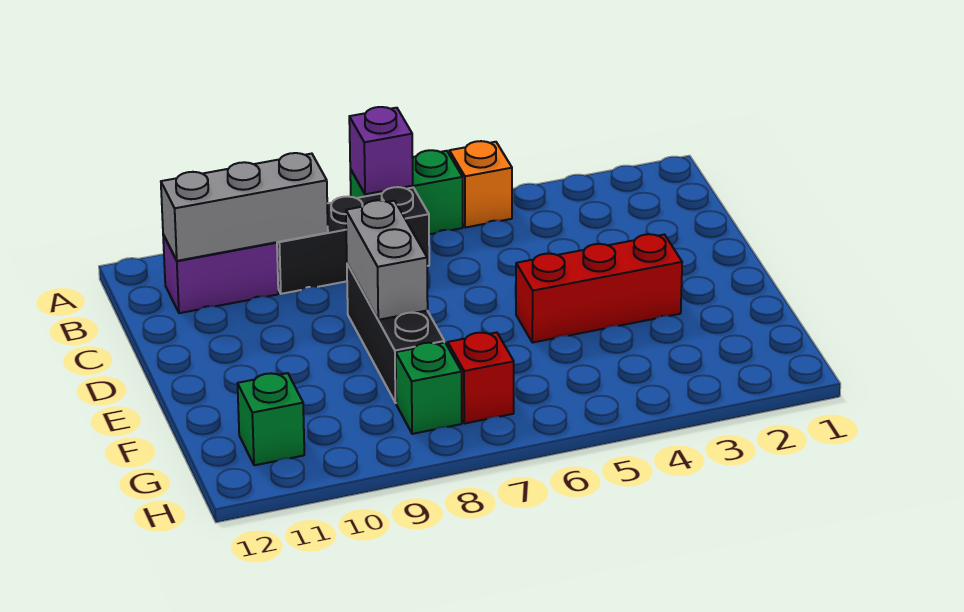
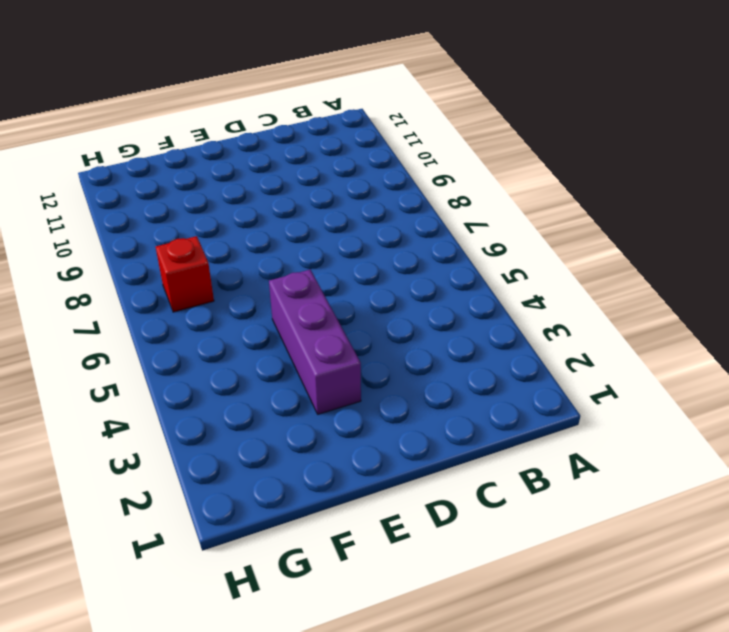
purple 1x3 brick [269,270,361,414] -> red 1x3 brick [516,234,682,343]
none -> orange 1x1 brick [449,141,512,228]
none -> green 1x2 brick [350,150,463,234]
none -> black 1x3 brick [277,187,429,294]

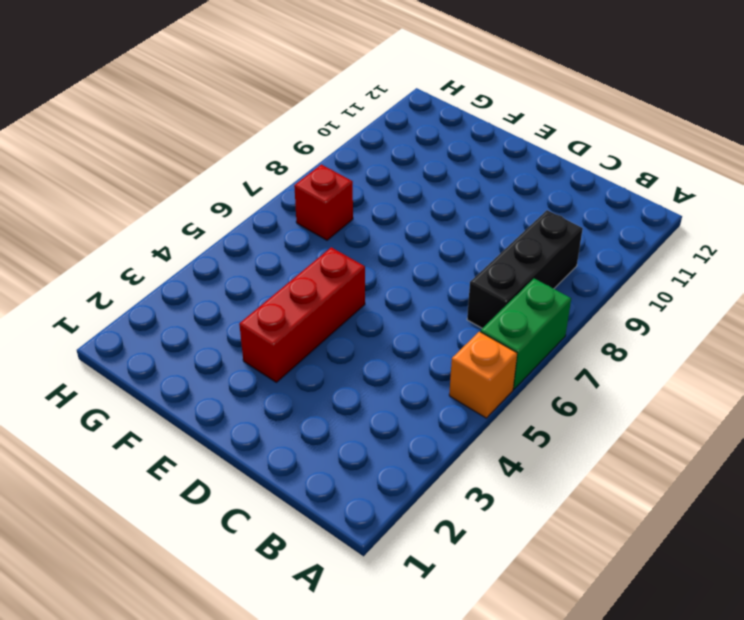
none -> purple 1x2 brick [163,235,278,313]
none -> black 1x3 brick [347,264,444,403]
none -> green 1x1 brick [396,343,462,434]

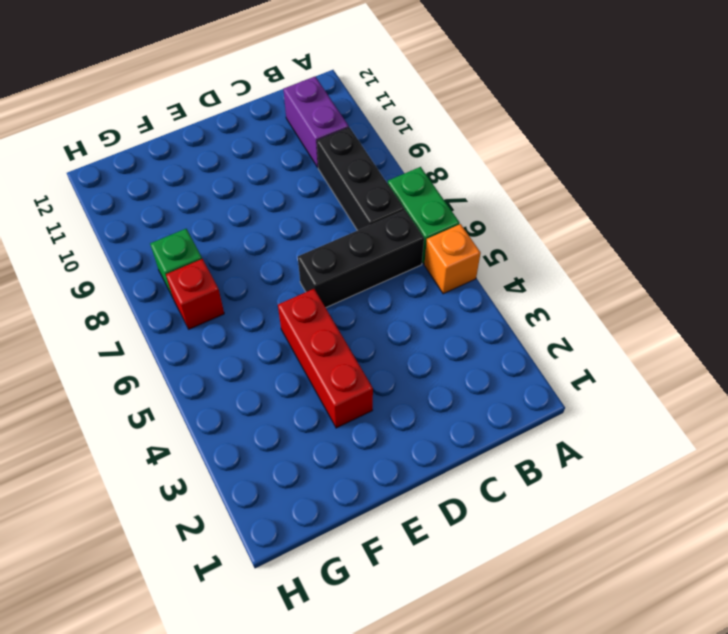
black 1x3 brick [298,210,424,308] -> black 1x3 brick moved to [347,264,444,403]
none -> green 1x1 brick [238,373,304,465]
none -> purple 1x1 brick [349,107,413,194]
none -> grey 1x3 brick [161,153,328,261]

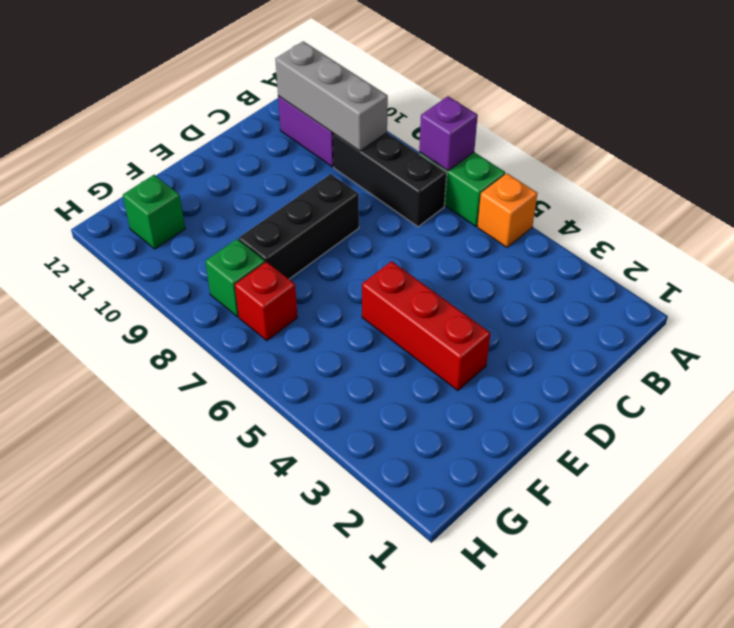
none -> grey 1x2 brick [346,200,428,320]

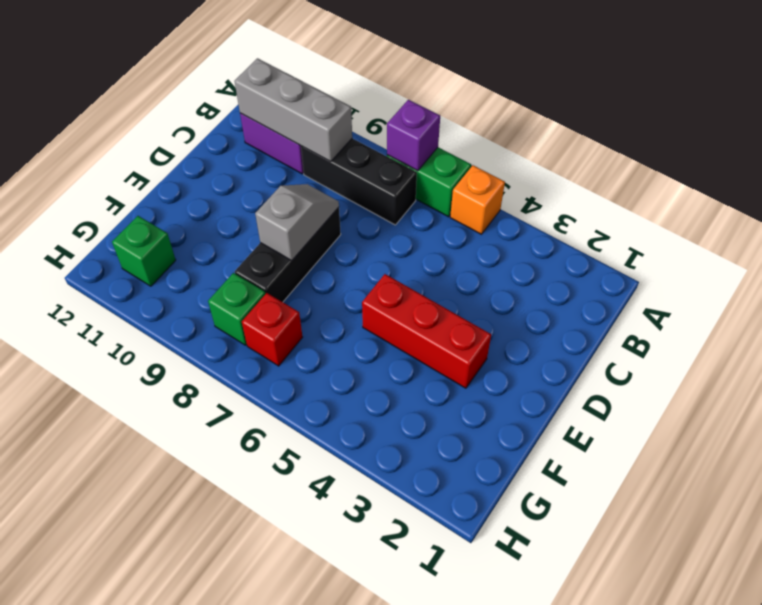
grey 1x2 slope [255,184,339,260] -> grey 1x2 brick [346,200,428,320]

